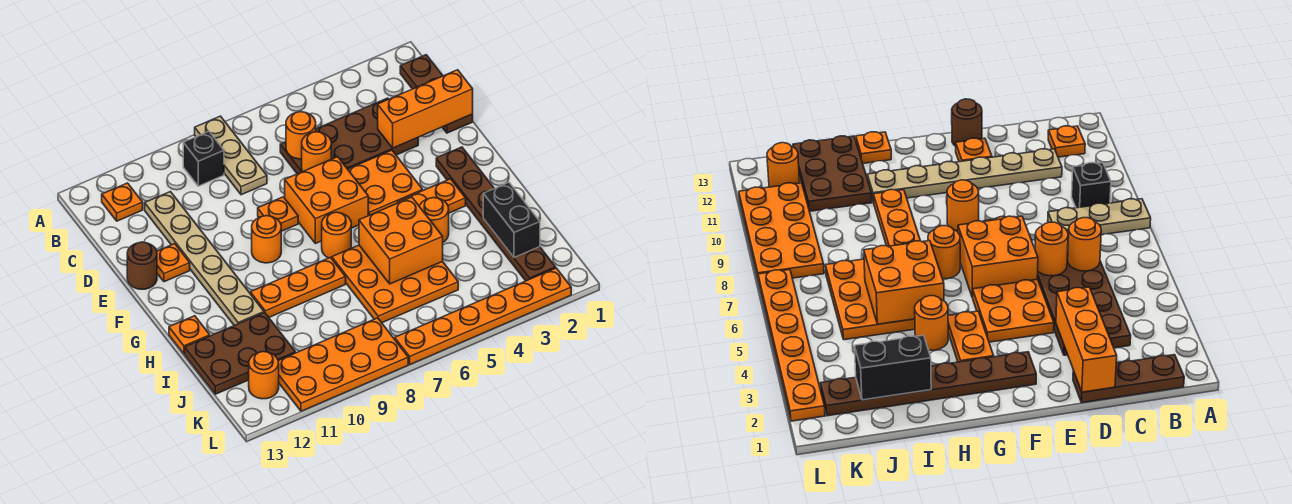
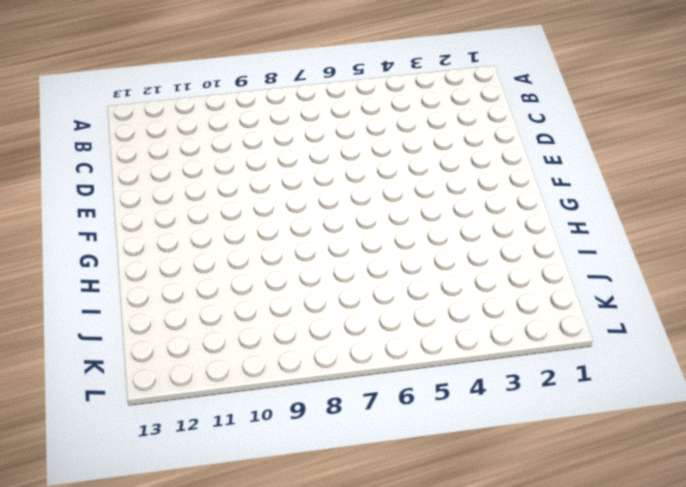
none -> tan 1x3 plate [195,116,267,195]
none -> brown 1x3 plate [400,55,473,133]
none -> black 1x1 brick [183,131,224,186]

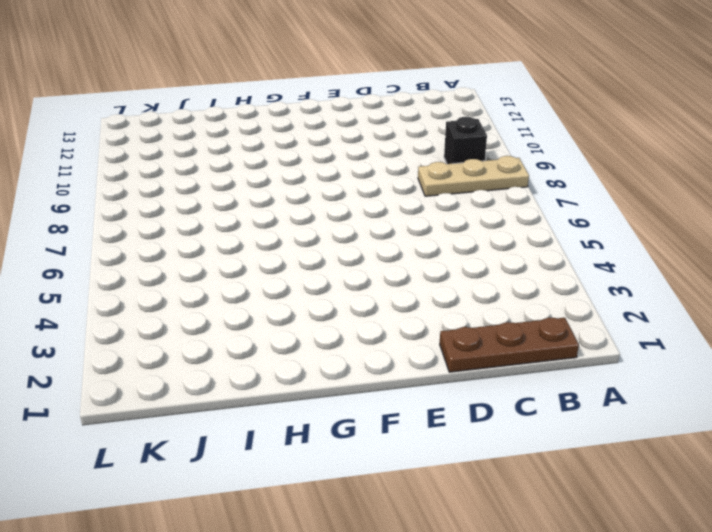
none -> orange 1x1 plate [102,183,143,221]
none -> brown 2x4 plate [280,98,418,174]
none -> tan 1x6 plate [145,192,264,326]

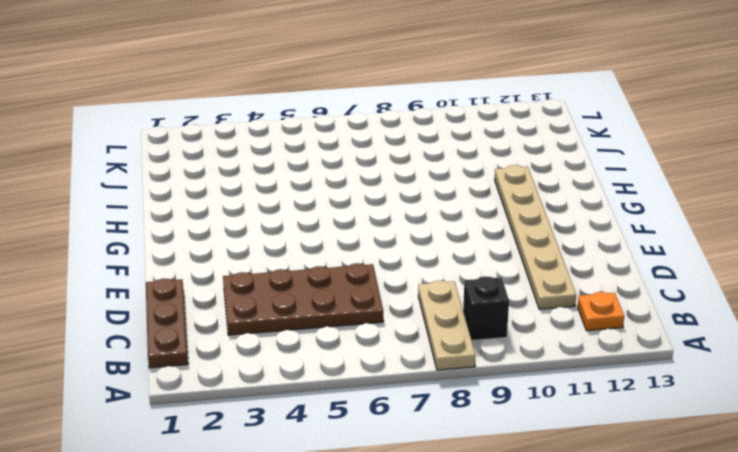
none -> orange 2x2 plate [348,150,423,216]
none -> orange 2x2 brick [285,157,368,244]
none -> orange 1x1 plate [258,197,298,231]

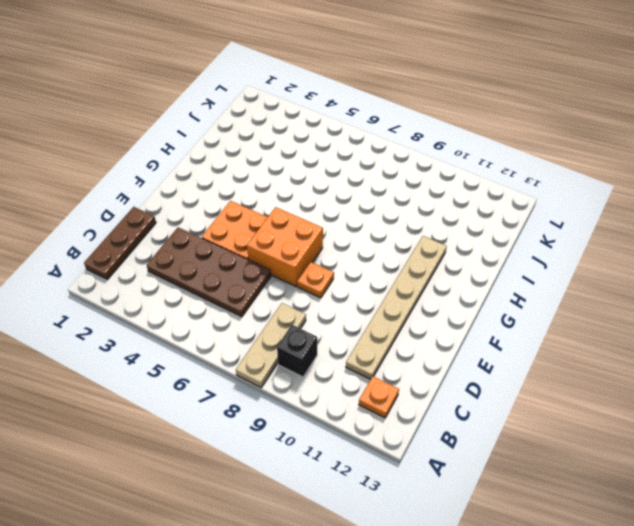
none -> orange 1x1 plate [157,244,190,282]
none -> brown 1x1 round brick [127,242,157,289]
none -> brown 1x6 plate [436,147,556,281]

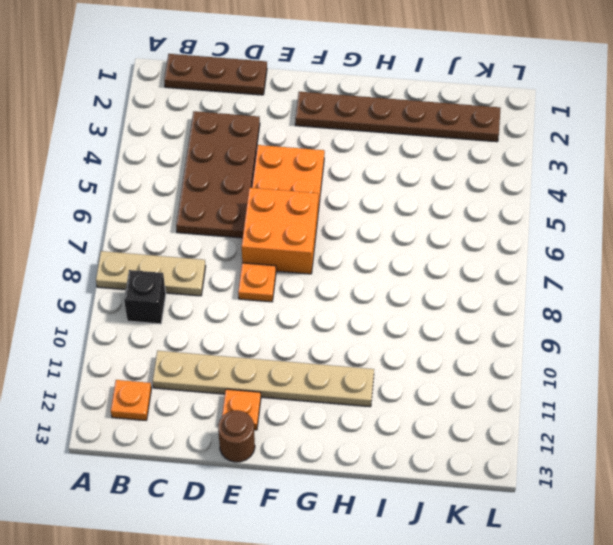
none -> orange 1x1 round brick [252,216,281,263]
none -> orange 1x2 plate [398,179,466,213]
none -> orange 1x1 round brick [322,212,351,258]

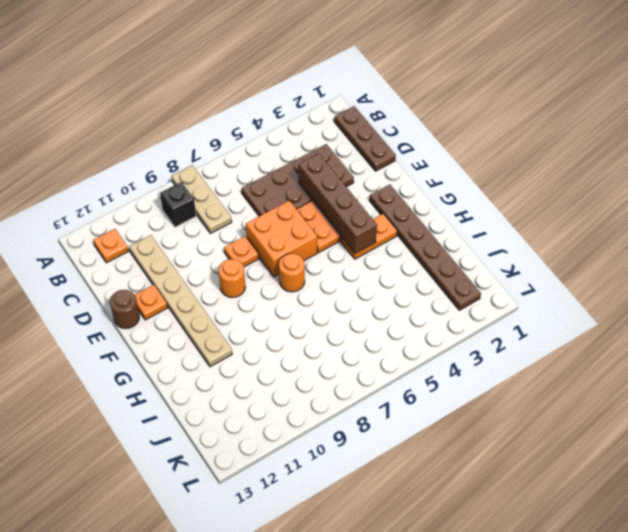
brown 1x4 brick [298,154,377,253] -> none
none -> orange 1x1 round brick [419,198,449,242]
none -> orange 3x3 plate [332,245,458,323]
none -> orange 1x3 plate [250,257,346,317]

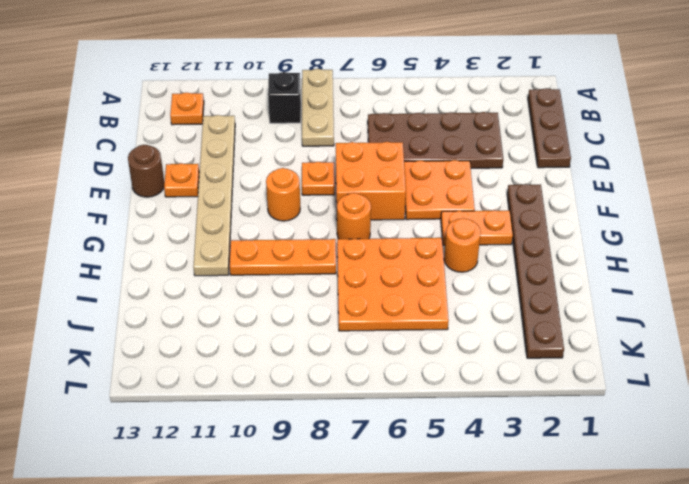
none -> orange 1x1 plate [169,316,210,354]
none -> brown 2x3 plate [185,313,295,394]
none -> orange 2x4 plate [278,318,408,411]

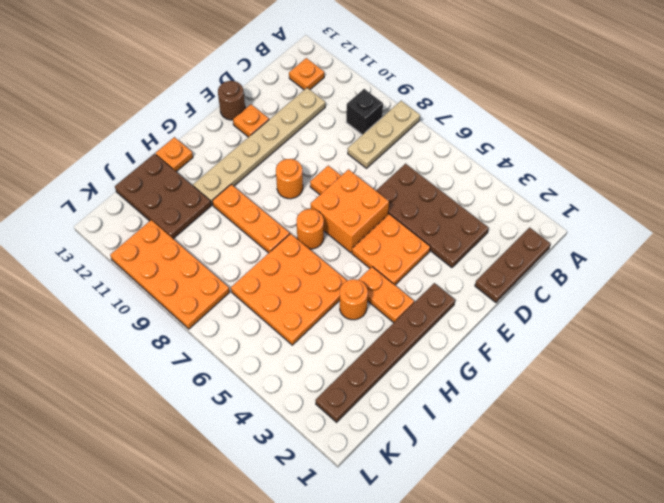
none -> orange 1x1 round brick [249,351,279,399]
none -> orange 1x6 plate [395,268,571,364]
none -> orange 1x1 round brick [286,112,316,159]

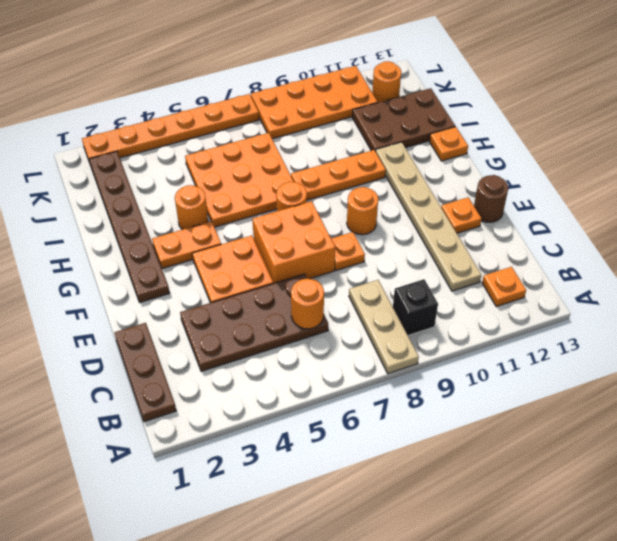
none -> orange 1x3 brick [378,70,473,148]
none -> orange 1x1 round brick [302,132,331,172]
none -> orange 2x2 brick [359,197,443,284]

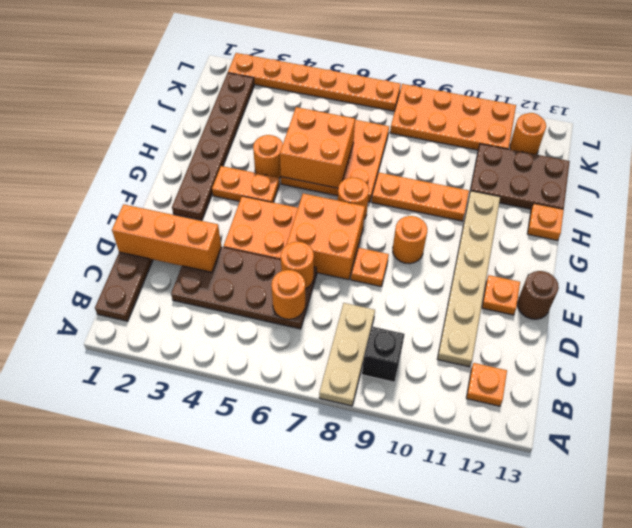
none -> black 1x2 brick [483,182,540,257]

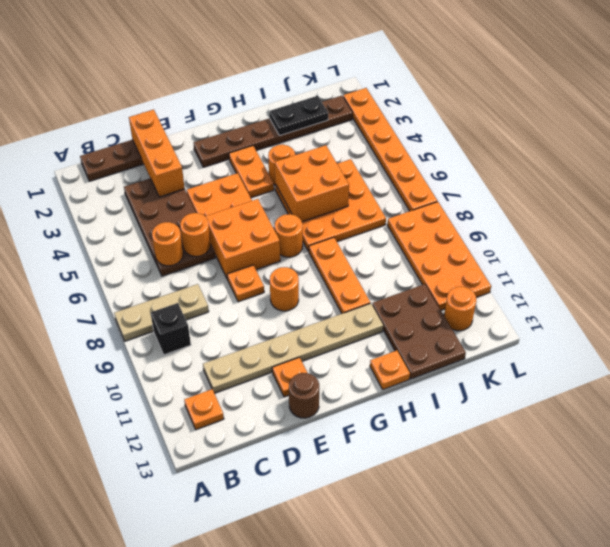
black 1x2 plate [269,96,328,136] -> black 1x2 brick [483,182,540,257]

